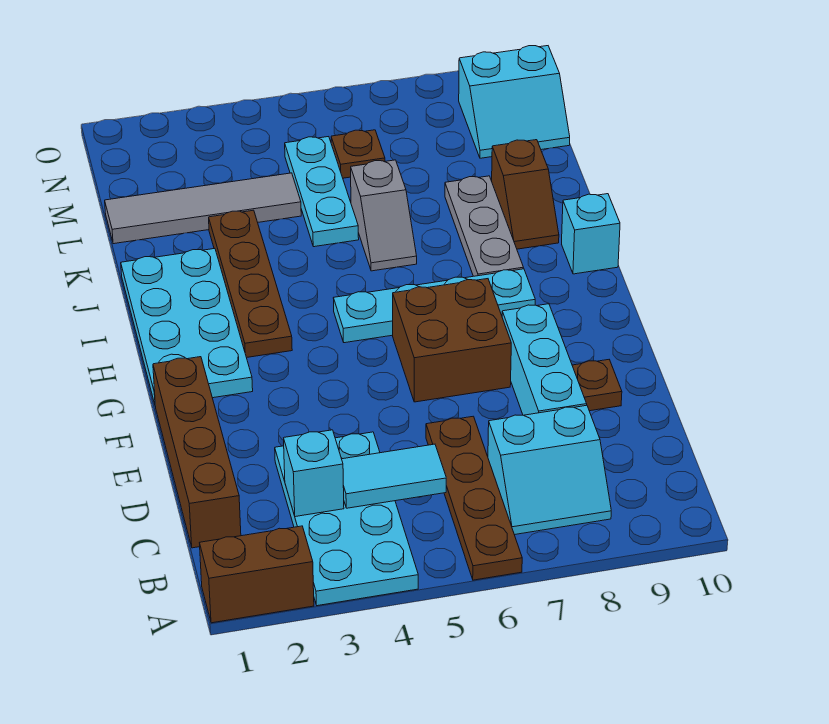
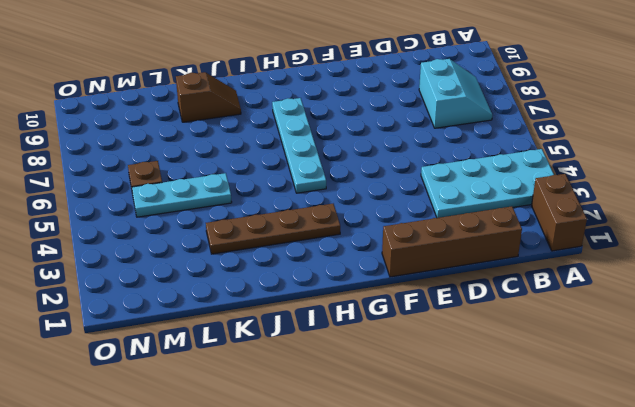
none -> brown 1x4 plate [426,416,522,580]
none -> cyan 1x3 brick [502,304,587,415]
none -> brown 1x1 plate [572,360,622,411]

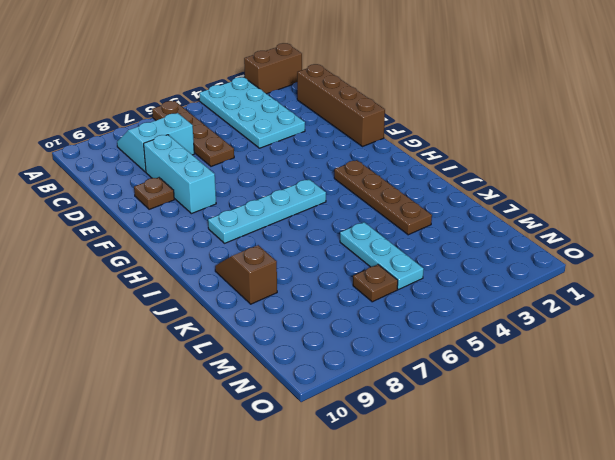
none -> brown 2x2 brick [393,279,511,402]
none -> cyan 2x4 plate [121,249,253,404]
none -> grey 1x3 plate [445,176,523,276]

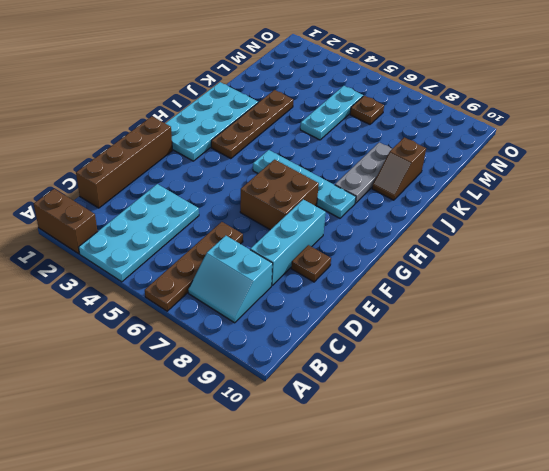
none -> cyan 1x1 brick [562,194,620,274]
none -> grey 1x2 slope [351,160,417,271]
none -> grey 1x4 tile [105,173,301,244]

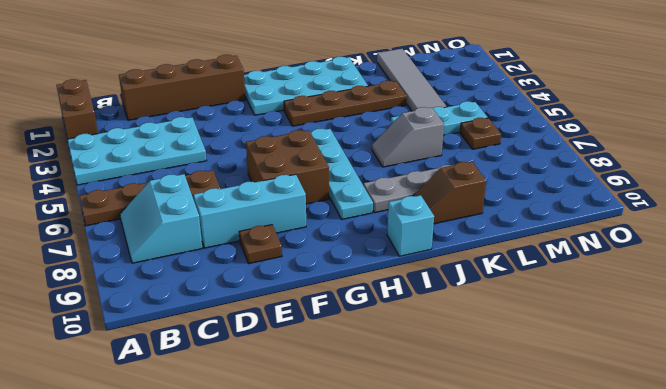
none -> cyan 2x2 slope [459,46,570,158]
none -> cyan 1x1 brick [284,430,344,517]
none -> cyan 1x2 tile [342,444,446,508]

